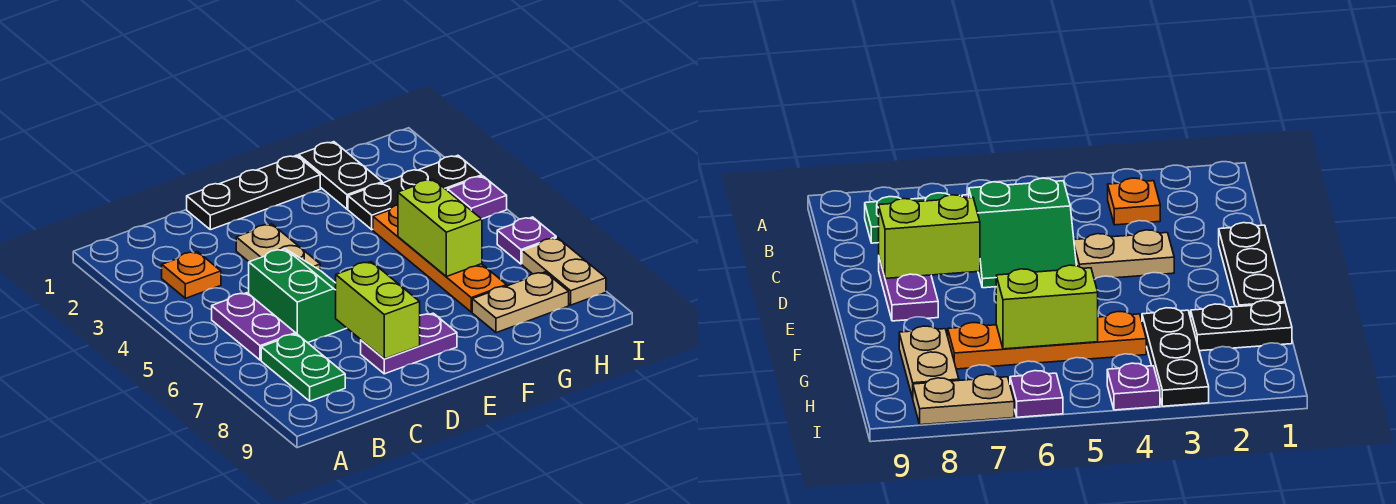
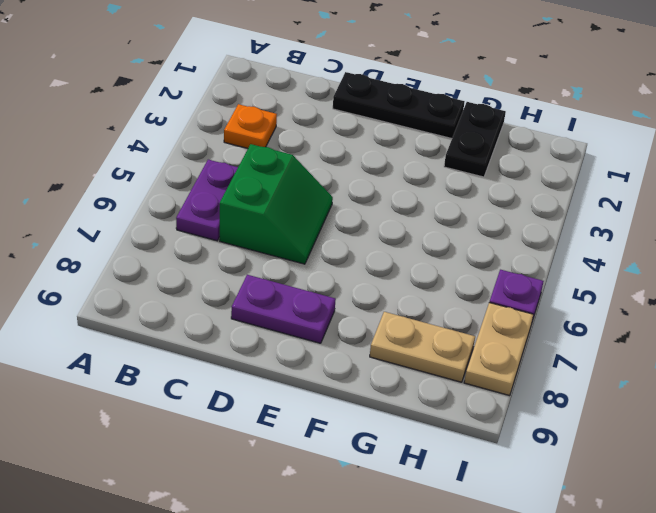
none -> green 1x2 plate [261,334,345,401]
none -> tan 1x2 plate [236,224,320,270]
none -> black 1x3 plate [348,155,482,230]

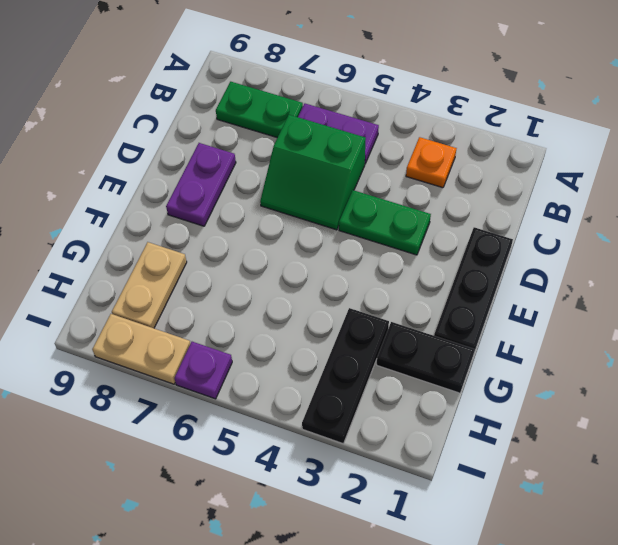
green 1x2 plate [339,190,431,255] -> tan 1x2 plate [236,224,320,270]
none -> orange 1x4 plate [373,205,507,312]
none -> purple 1x1 plate [448,176,507,219]
none -> lime 1x2 brick [336,262,420,359]

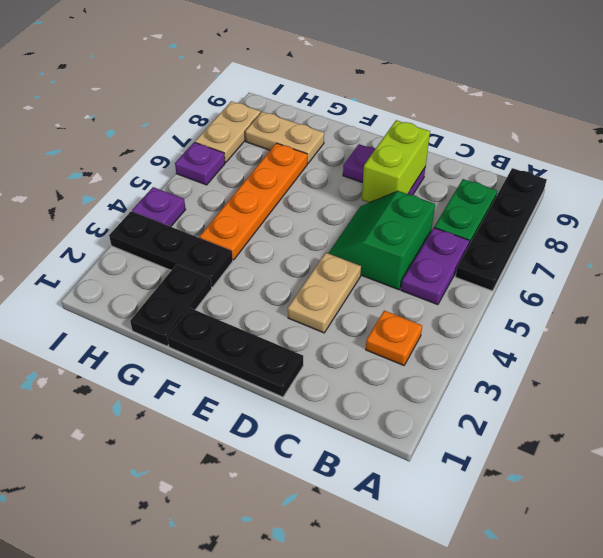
black 1x4 plate [456,168,547,291] -> none
none -> lime 1x2 brick [398,179,482,277]

